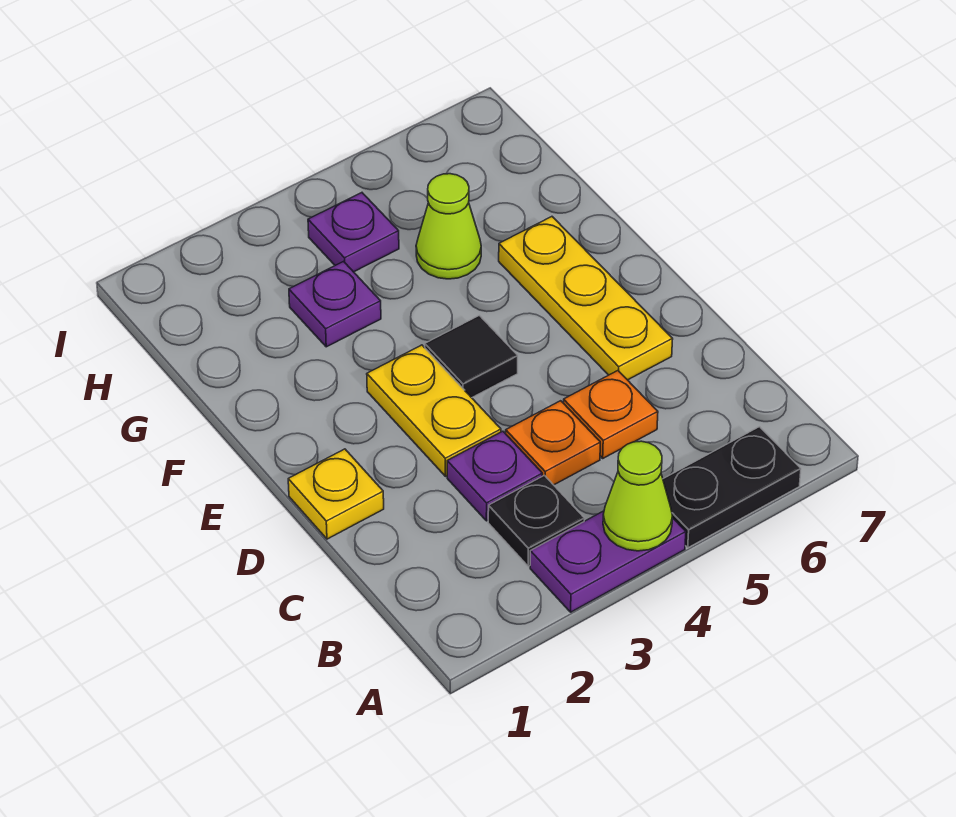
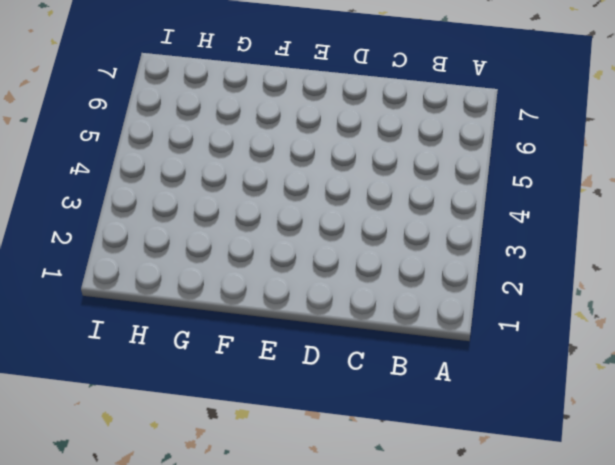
none -> purple 1x2 plate [530,511,686,612]
none -> black 1x2 plate [663,427,801,548]
none -> black 1x1 plate [488,475,585,566]

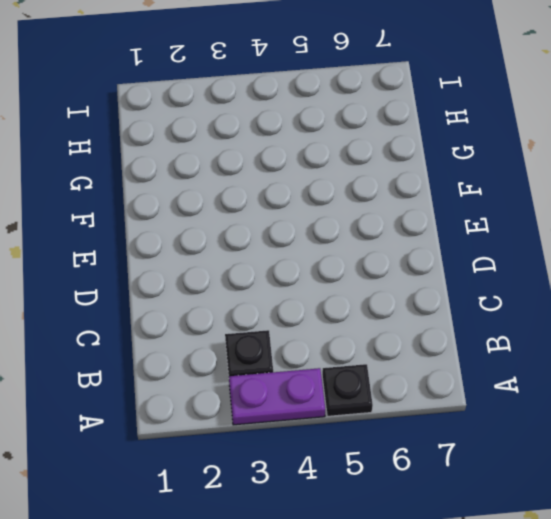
black 1x1 plate [322,364,373,416] -> black 1x2 plate [663,427,801,548]
none -> purple 1x1 plate [447,431,542,521]
none -> orange 1x1 plate [506,401,600,485]
none -> orange 1x1 plate [564,371,658,458]

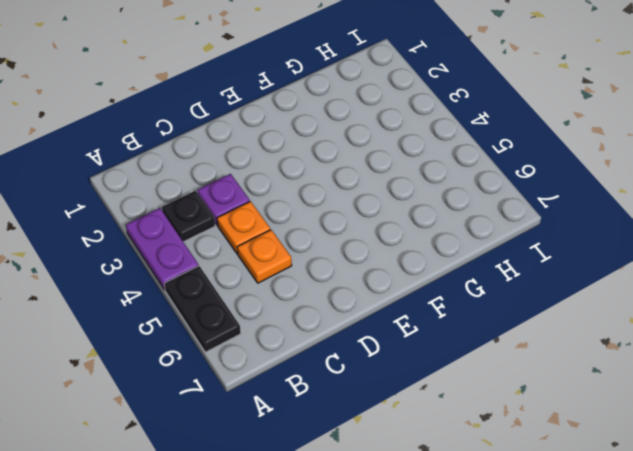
none -> yellow 1x1 plate [288,449,384,539]
none -> yellow 1x2 plate [367,345,501,476]
none -> yellow 1x3 plate [499,217,673,380]

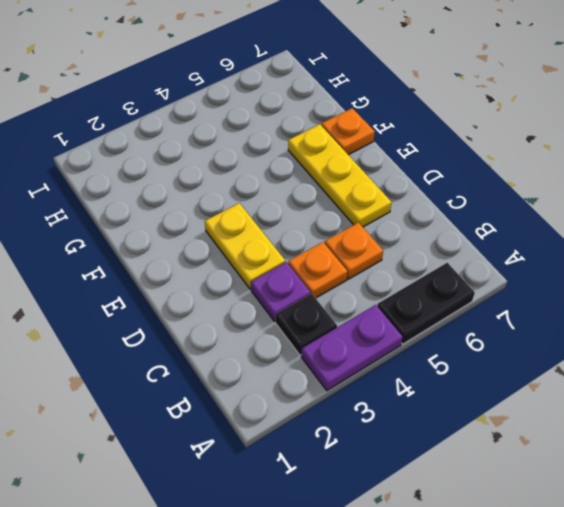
orange 1x1 plate [321,108,375,155] -> none
none -> yellow 1x1 plate [288,449,384,539]
none -> black 1x1 tile [425,315,518,398]
none -> purple 1x1 plate [289,262,381,347]

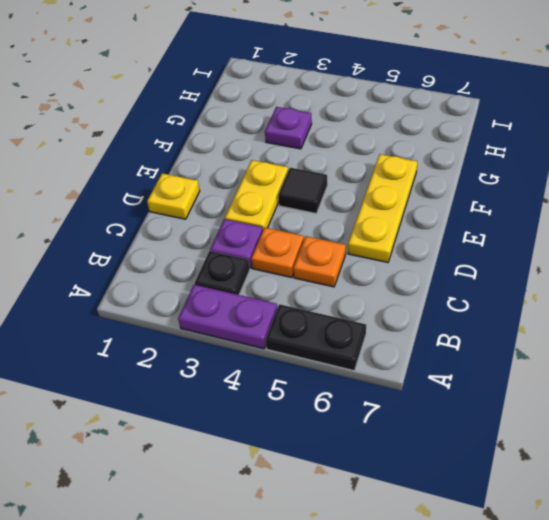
none -> lime 1x1 cone [416,174,481,279]
none -> purple 1x1 plate [308,193,399,272]
none -> lime 1x1 cone [603,441,673,551]

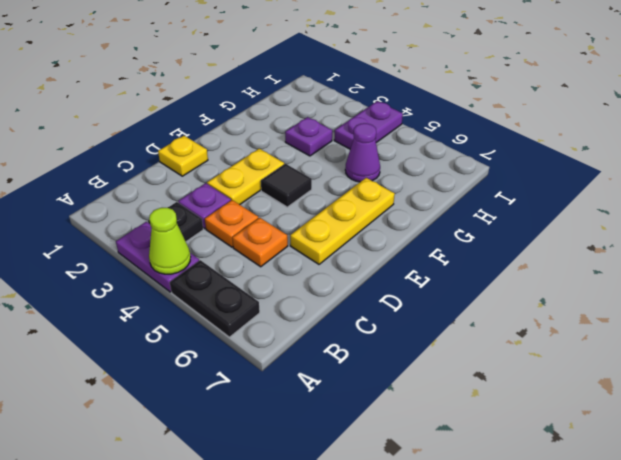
purple 1x1 cone [345,123,380,182] -> lime 1x1 cone [416,174,481,279]
purple 1x2 plate [334,101,403,149] -> purple 1x1 plate [308,193,399,272]

